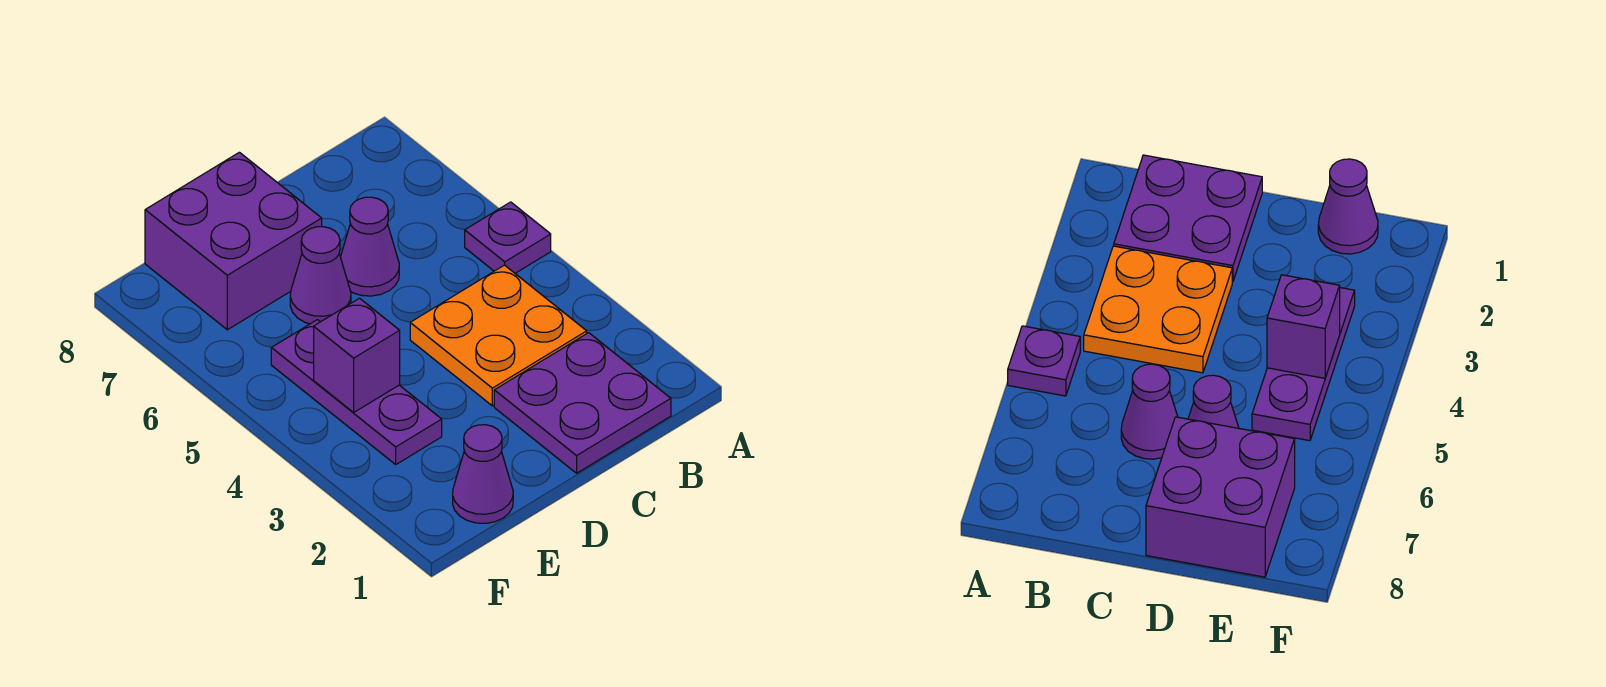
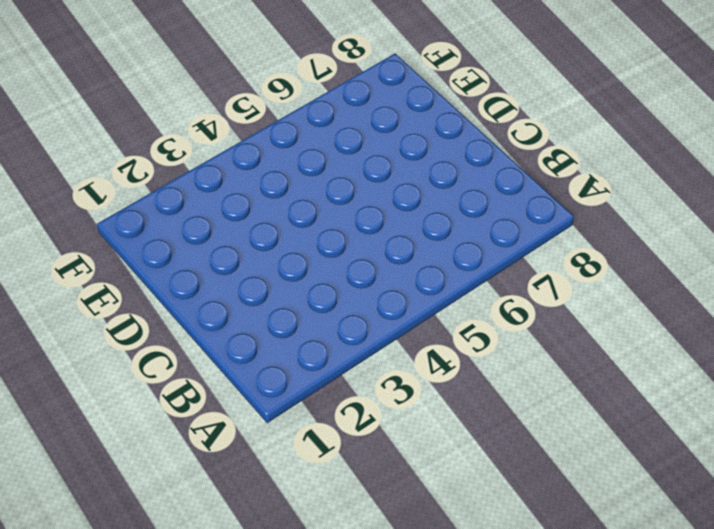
none -> purple 1x1 plate [465,202,551,273]
none -> purple 2x2 plate [494,333,671,473]

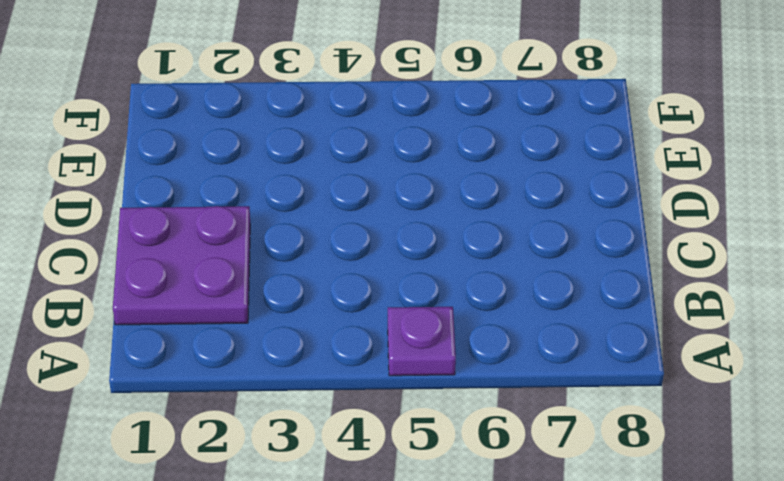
none -> orange 2x2 plate [410,265,587,406]
none -> purple 1x1 cone [340,197,399,296]

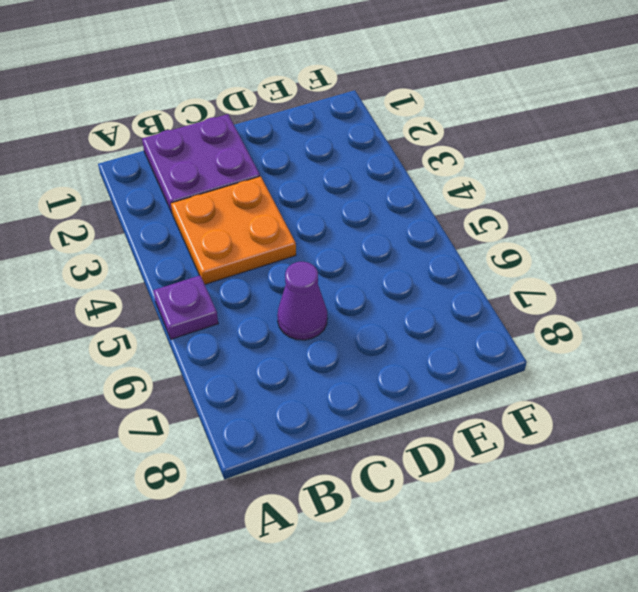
none -> purple 1x1 cone [290,227,351,324]
none -> purple 2x2 brick [145,152,322,330]

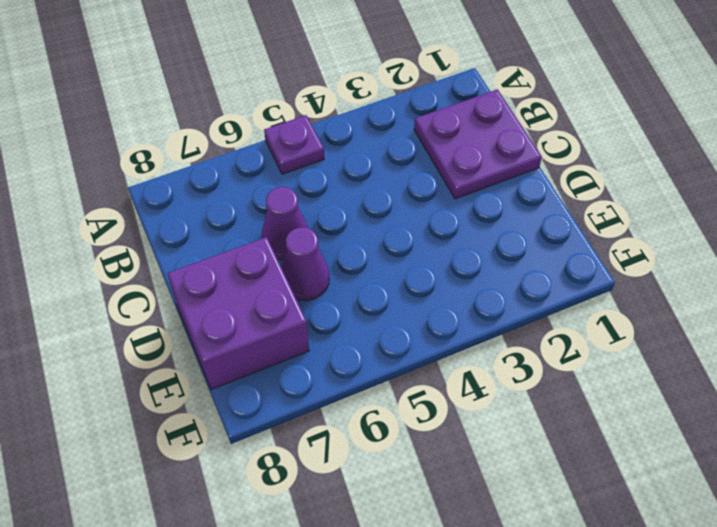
none -> orange 2x2 plate [410,265,587,406]
none -> purple 1x1 cone [453,425,513,523]

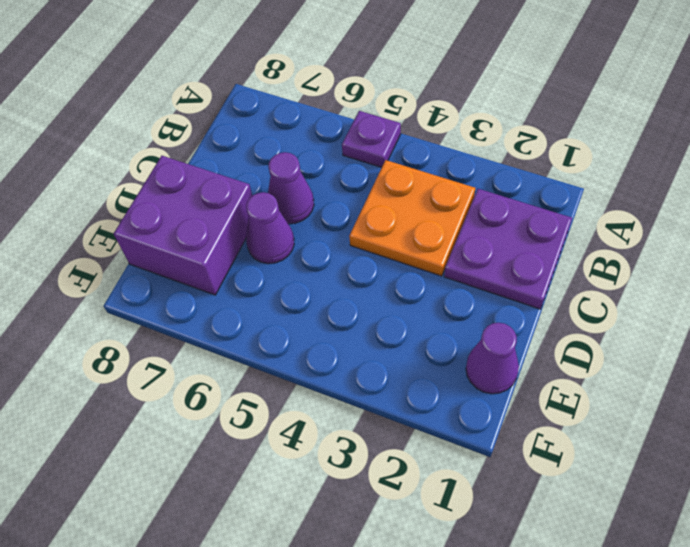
none -> purple 1x3 plate [271,320,442,464]
none -> purple 1x1 brick [314,298,400,412]

